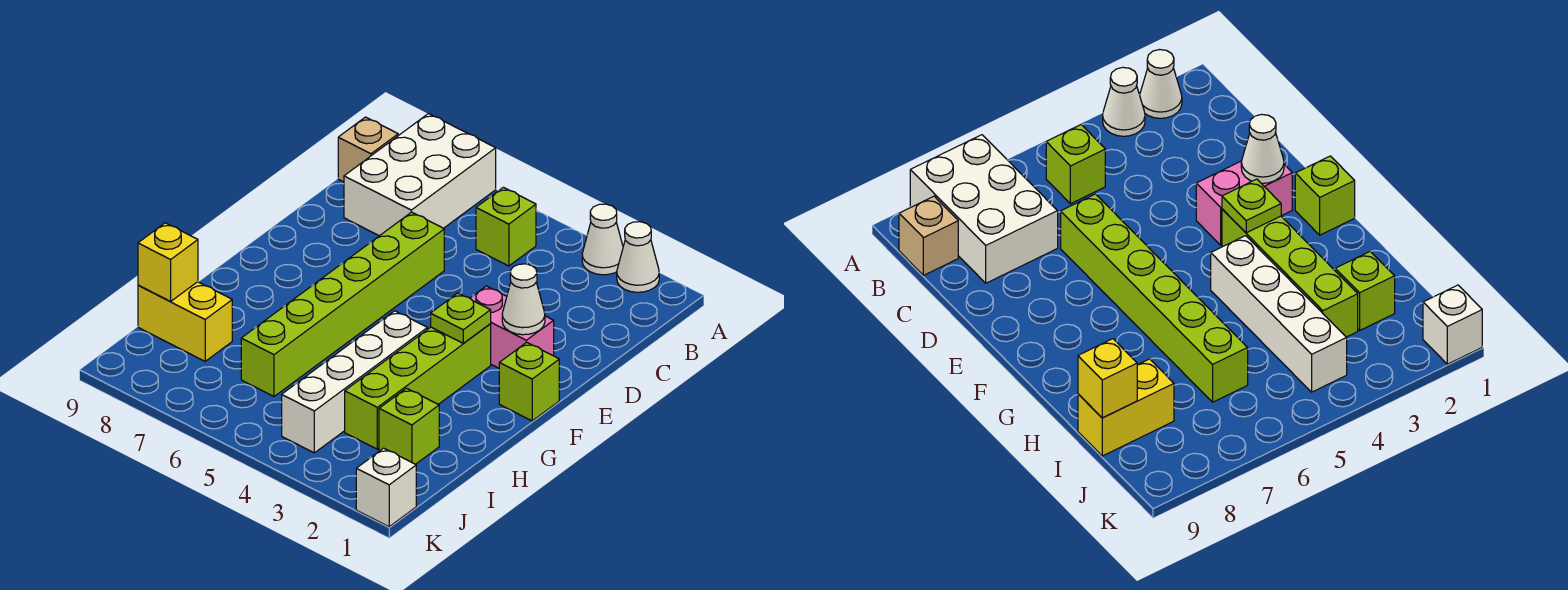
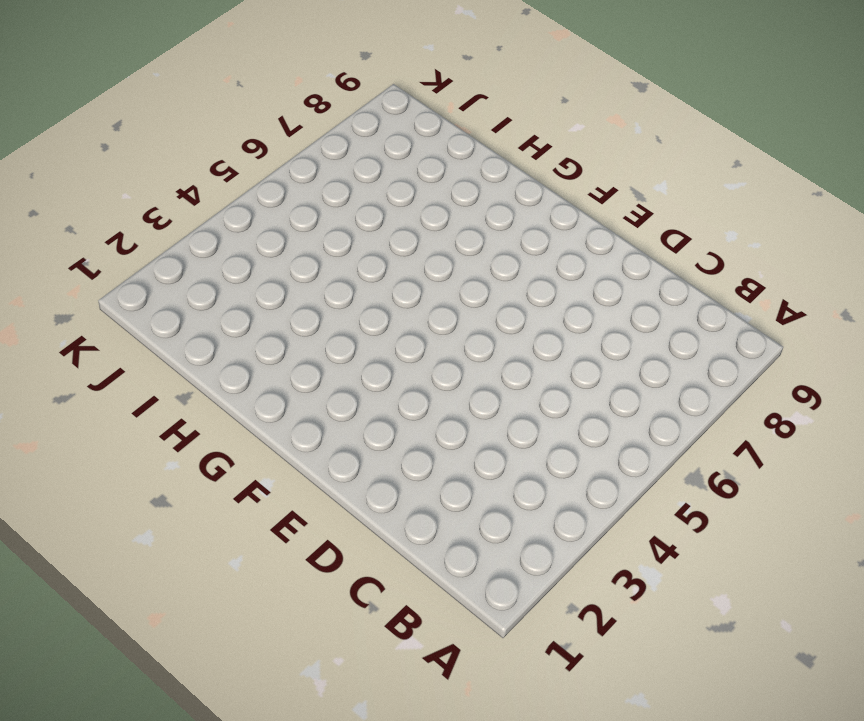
none -> white 1x1 cone [617,222,659,292]
none -> white 1x1 cone [582,204,623,275]
none -> white 2x3 brick [344,114,496,236]

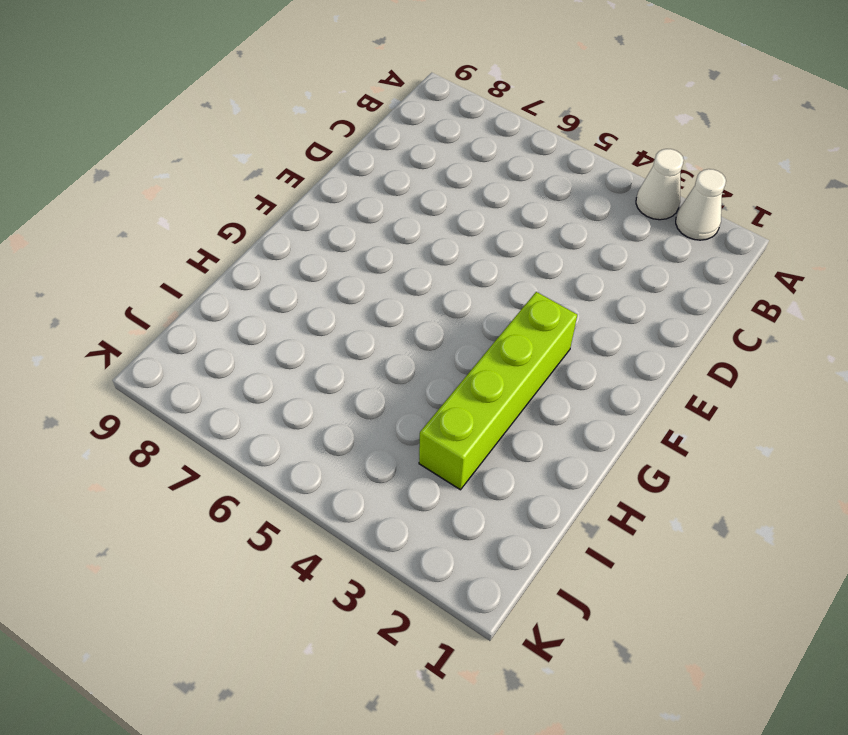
none -> white 2x3 brick [344,114,496,236]
none -> lime 1x1 brick [476,187,536,266]
none -> tan 1x1 brick [338,117,398,182]

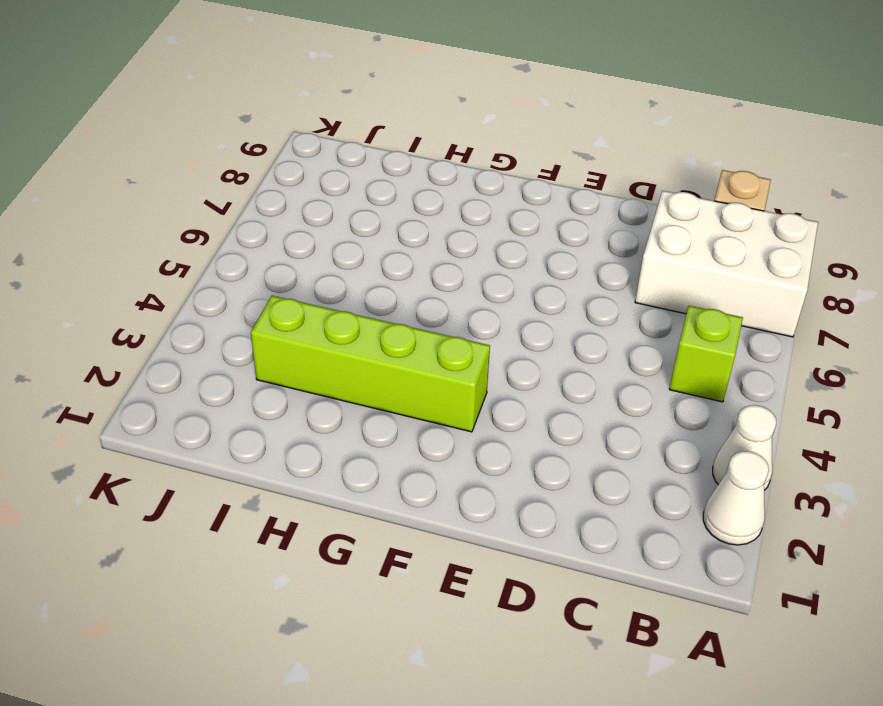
none -> lime 1x6 brick [241,212,444,396]
none -> pink 1x2 brick [470,286,554,368]
none -> lime 1x1 brick [499,342,559,421]

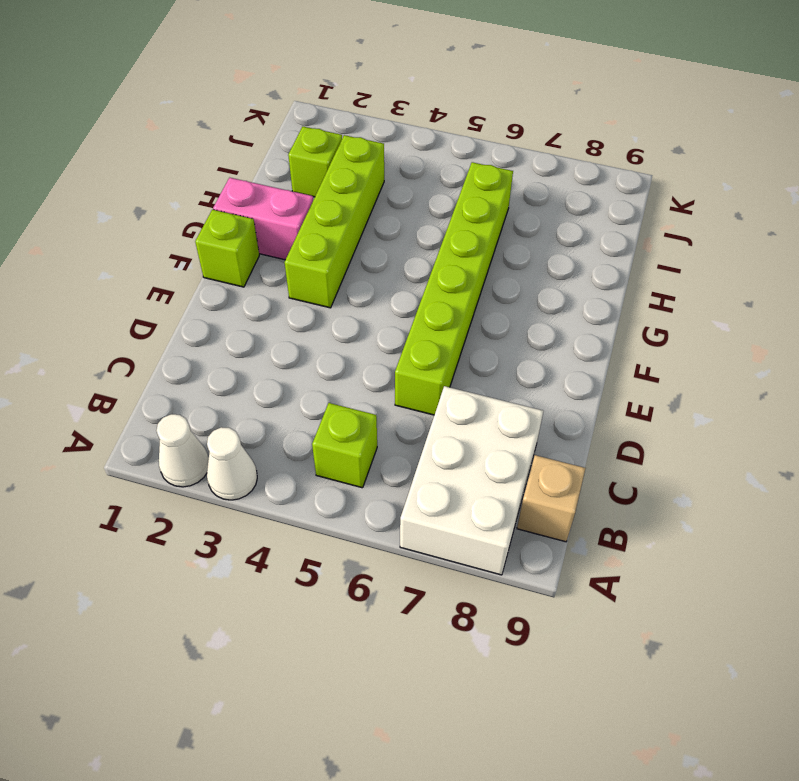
pink 1x2 brick [213,178,313,260] -> pink 1x2 brick moved to [470,286,554,368]
none -> white 1x4 brick [282,311,427,453]
none -> yellow 1x2 brick [138,282,232,361]
none -> white 1x1 brick [356,448,416,527]

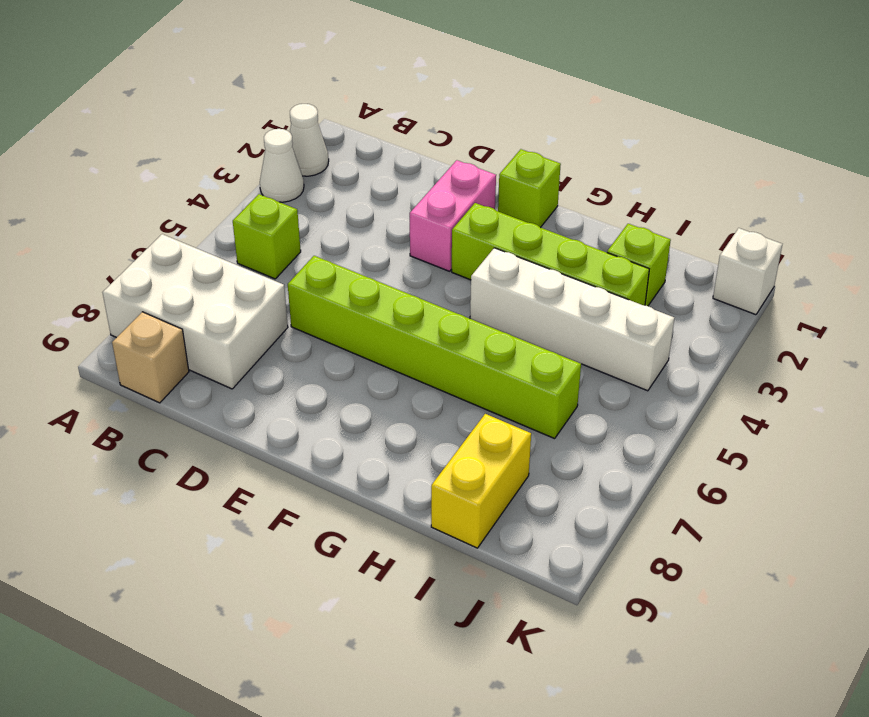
none -> white 1x1 cone [502,264,545,335]
none -> lime 1x1 plate [431,293,491,343]
none -> yellow 1x1 brick [138,223,198,302]

